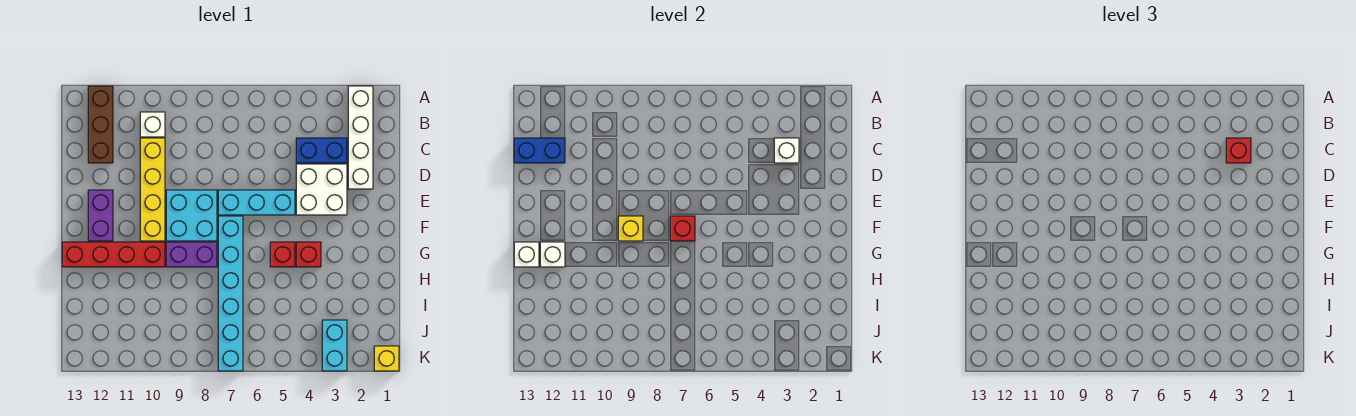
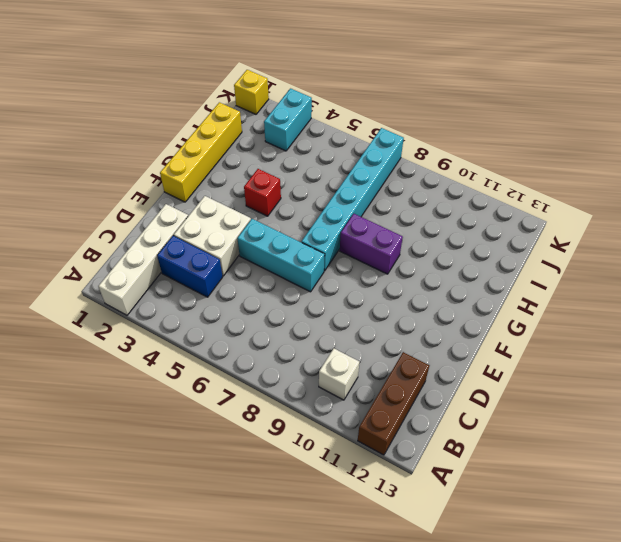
yellow 1x4 brick [160,102,242,202] -> yellow 1x4 brick moved to [140,138,165,241]
none -> cyan 2x2 brick [166,190,217,241]
none -> purple 1x2 brick [88,190,113,241]
none -> red 1x1 brick [270,242,295,267]

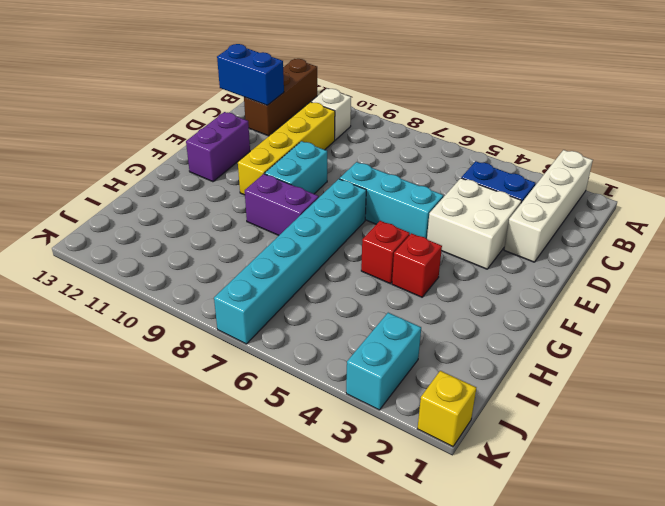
cyan 1x2 brick [265,141,327,194] -> cyan 2x2 brick [166,190,217,241]
none -> red 1x4 brick [62,242,165,267]
none -> white 1x1 brick [774,138,799,163]
none -> red 1x1 brick [670,216,695,241]

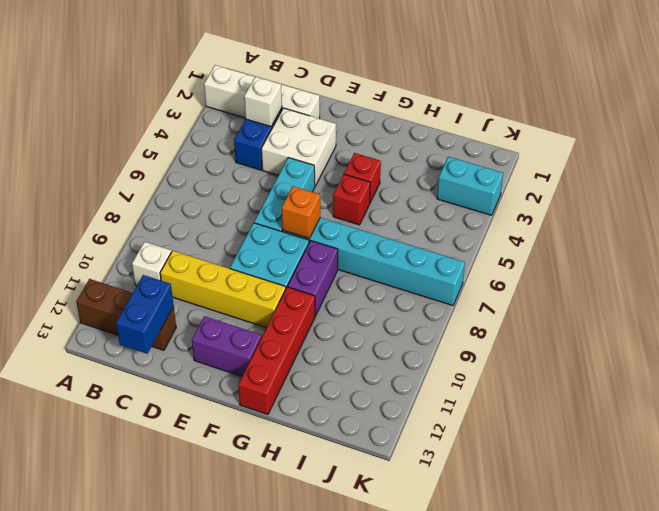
orange 1x1 brick [282,186,320,239] -> red 1x1 brick [670,216,695,241]
none -> yellow 1x1 brick [374,346,399,371]
none -> yellow 1x1 brick [618,216,643,241]
none -> white 1x1 brick [540,242,565,267]

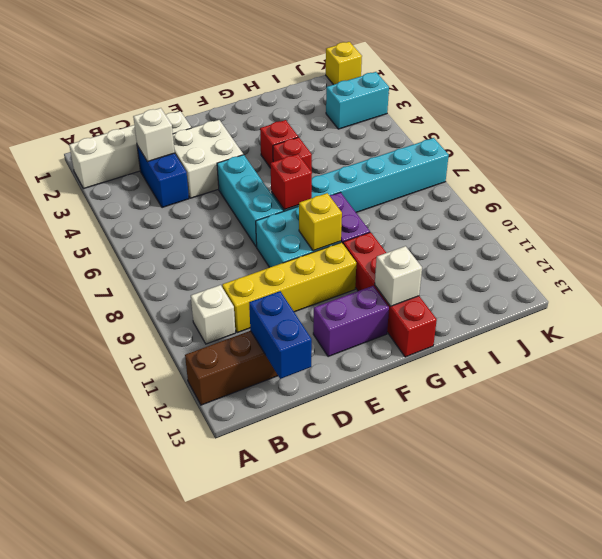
none -> white 1x1 brick [514,242,539,267]
none -> red 1x1 brick [1226,138,1251,163]

